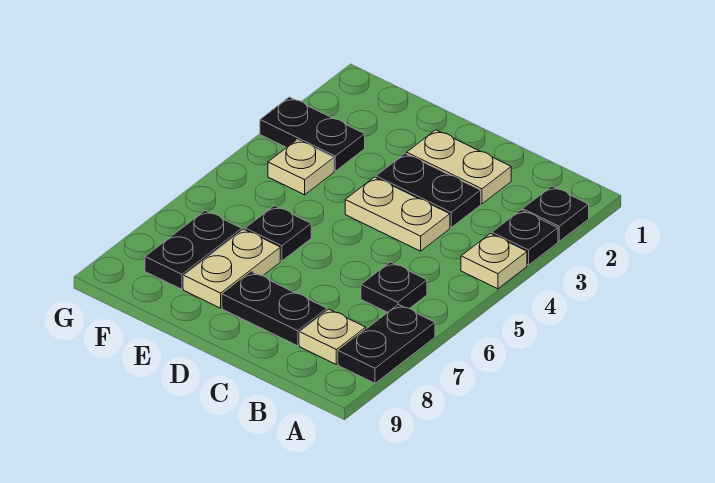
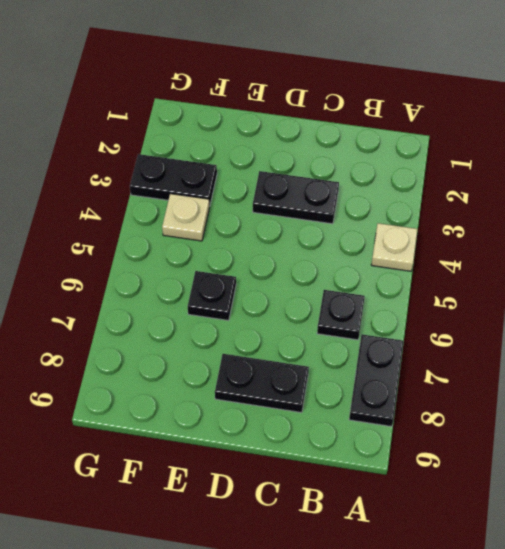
none -> black 1x1 plate [523,186,589,241]
none -> black 1x1 plate [492,210,558,265]
none -> tan 1x1 plate [300,310,366,364]

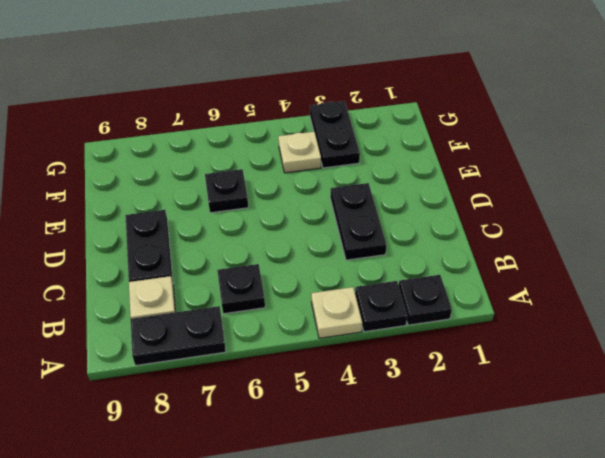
none -> tan 1x2 plate [407,130,511,204]
none -> tan 1x2 plate [345,177,450,251]
none -> tan 1x2 plate [184,229,280,308]

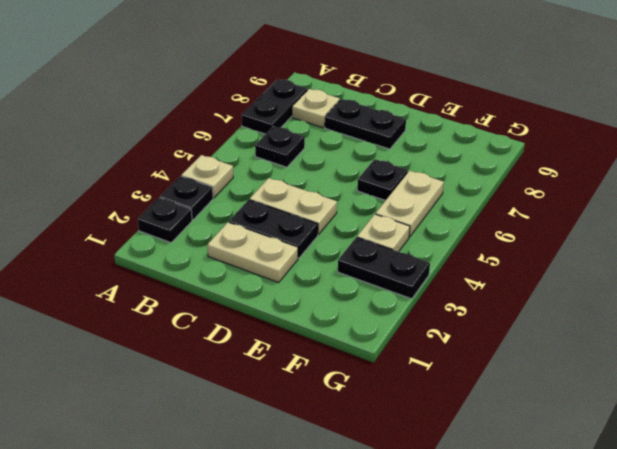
tan 1x2 plate [376,171,444,237] -> tan 1x2 plate moved to [184,229,280,308]
none -> black 1x2 plate [145,211,242,289]

